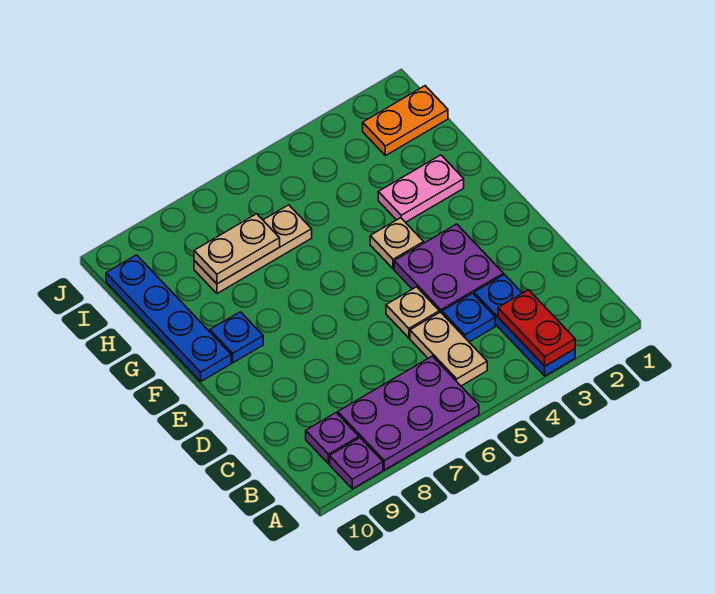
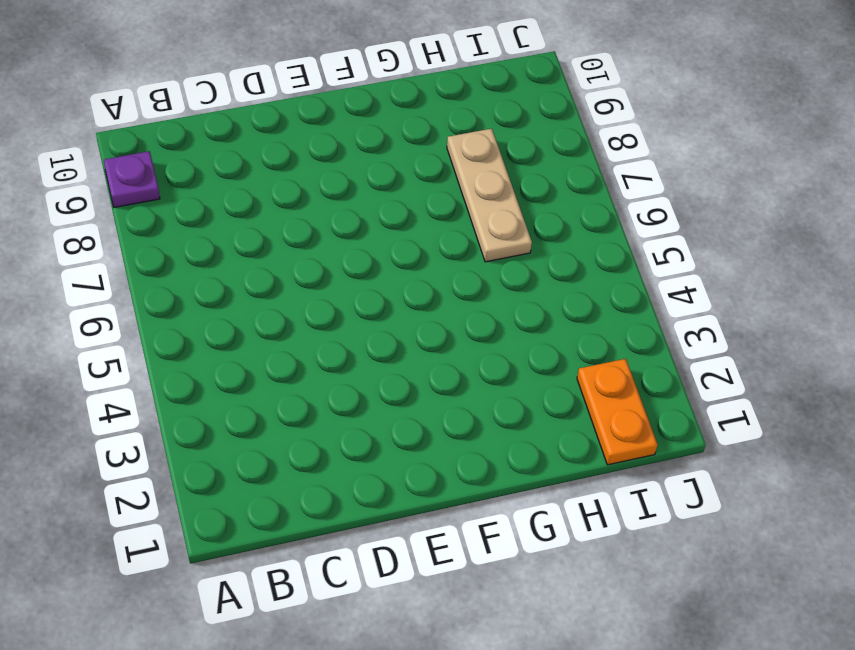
none -> blue 1x3 plate [474,275,575,376]
none -> purple 2x3 plate [338,356,479,470]
none -> tan 1x2 plate [410,312,487,386]

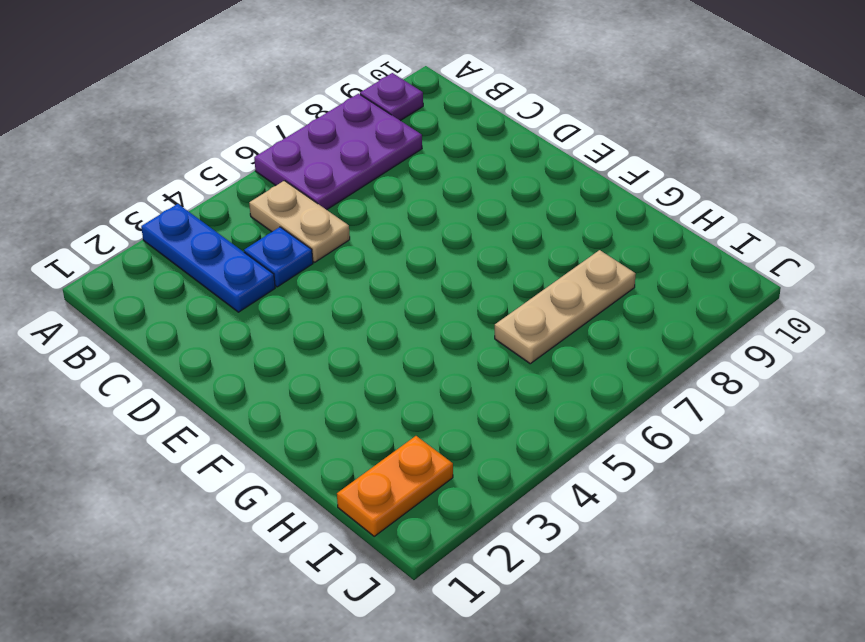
none -> purple 1x1 plate [306,413,359,464]
none -> purple 2x2 plate [394,224,504,313]
none -> tan 1x1 plate [386,287,439,338]

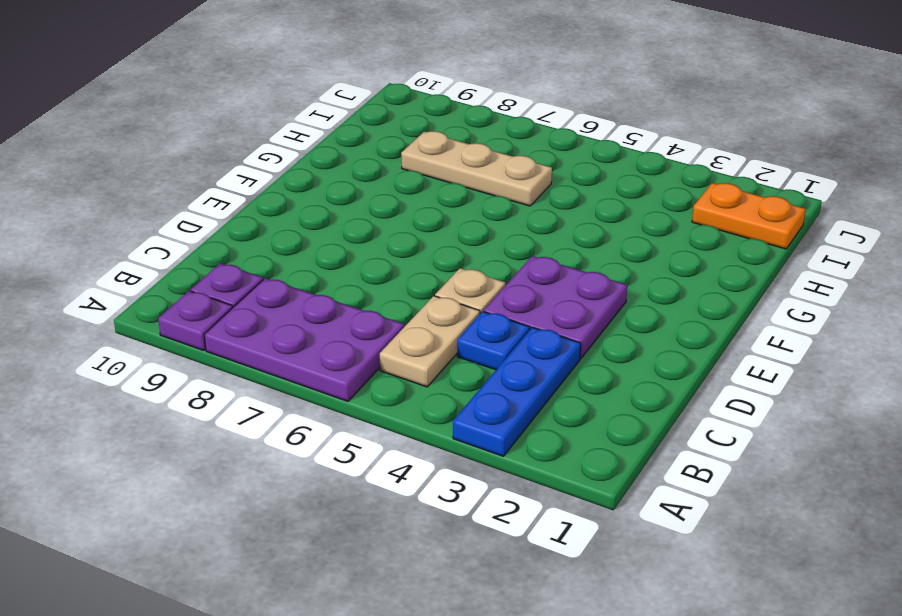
none -> tan 1x1 plate [370,218,424,269]
none -> blue 1x1 plate [210,312,263,363]
none -> blue 1x4 plate [106,255,231,381]

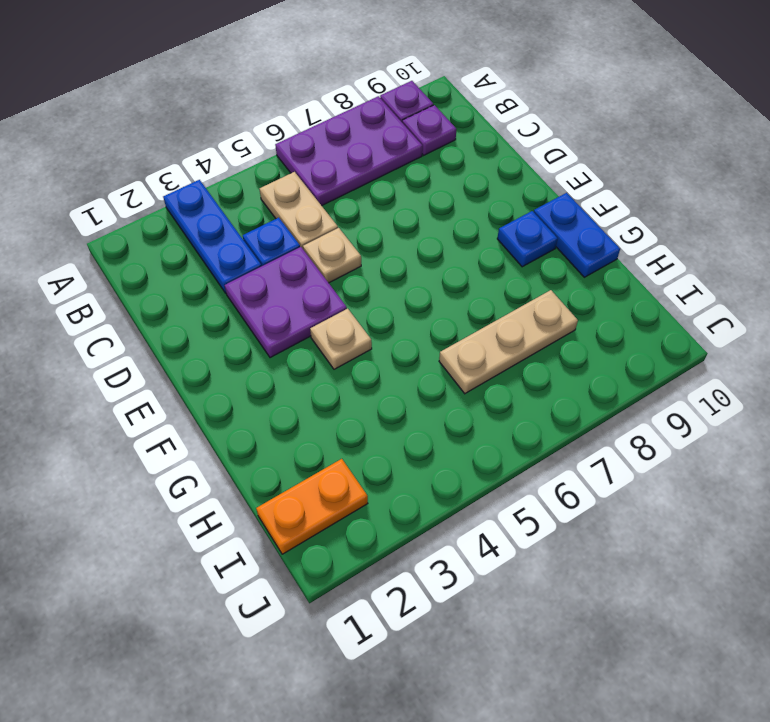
blue 1x2 plate [534,193,620,277] -> blue 1x4 plate [106,255,231,381]
none -> pink 1x2 plate [378,155,464,222]
none -> red 1x2 plate [498,290,575,366]
none -> tan 1x2 plate [194,214,280,284]

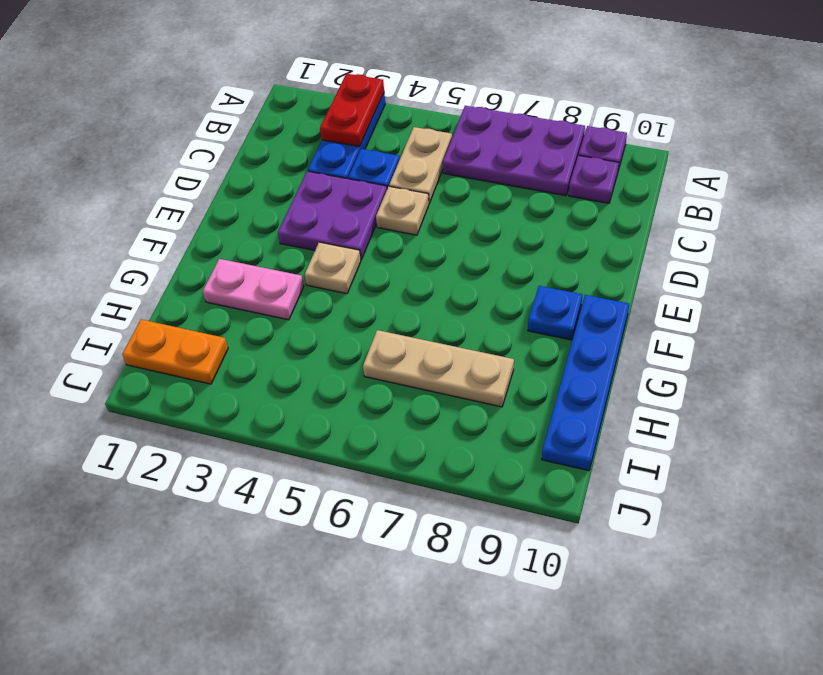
none -> tan 1x2 plate [194,214,280,284]

